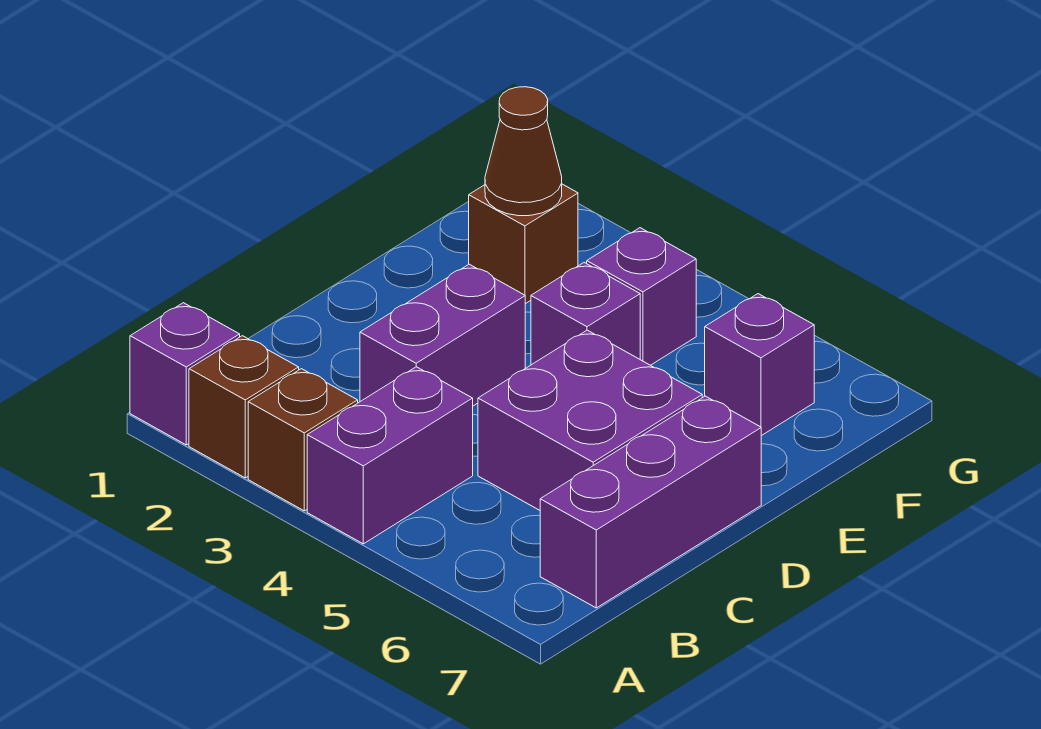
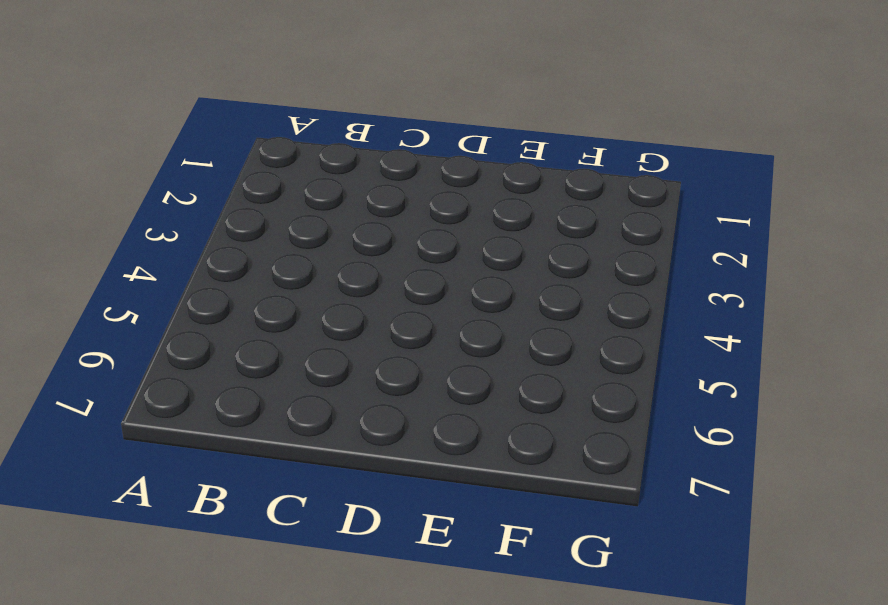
none -> purple 1x1 brick [130,303,240,445]
none -> brown 1x1 brick [189,336,299,478]
none -> brown 1x1 brick [248,369,358,511]

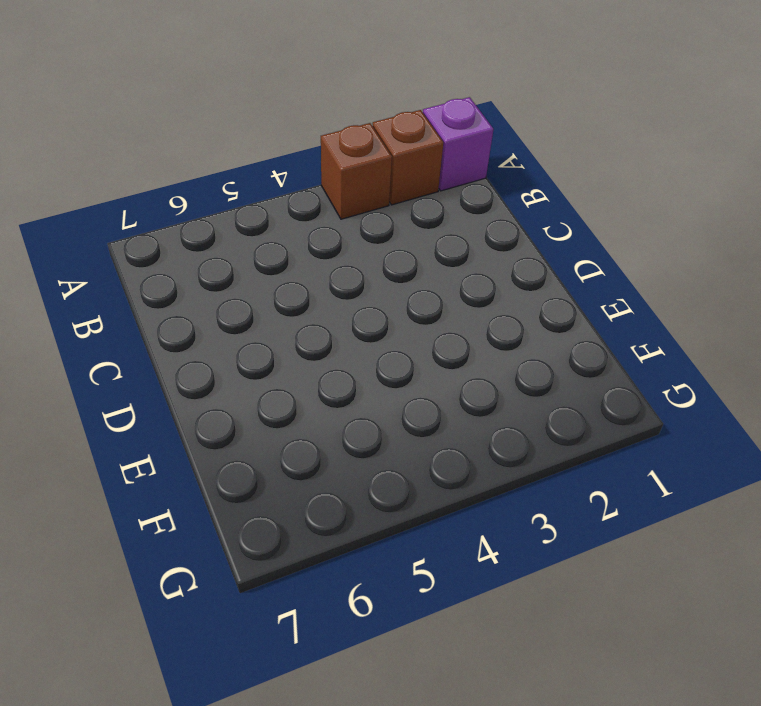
none -> purple 1x2 brick [307,367,473,544]
none -> purple 1x3 brick [540,396,761,608]
none -> purple 1x2 brick [360,264,525,406]

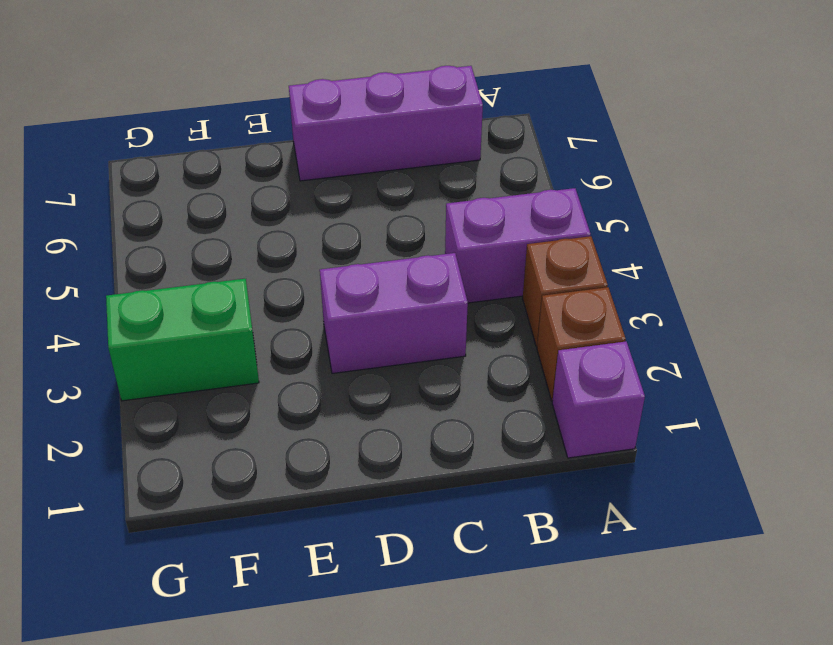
green 1x2 brick [106,279,259,401] -> none
none -> purple 2x2 brick [478,330,702,510]
none -> purple 1x1 brick [531,263,640,365]
none -> brown 1x1 brick [469,184,578,304]

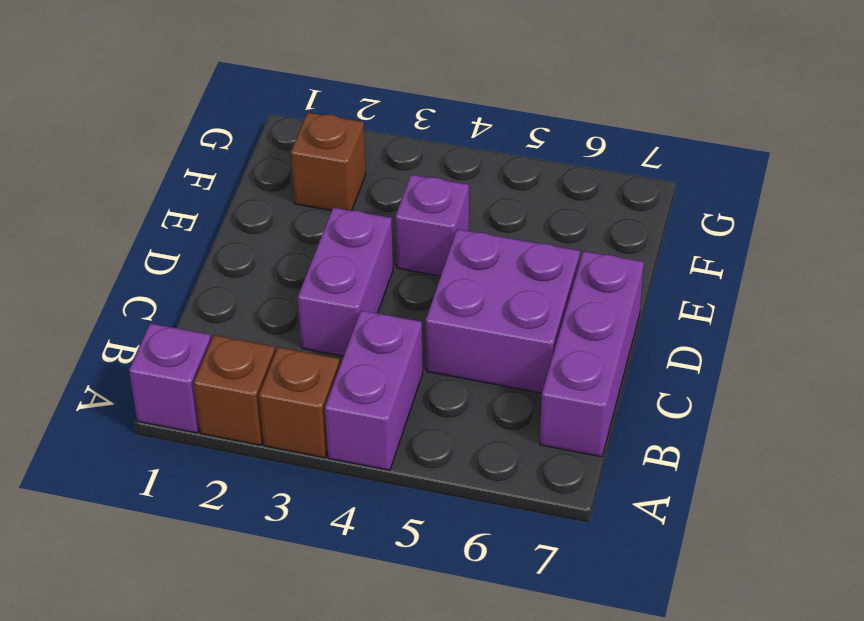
none -> purple 1x1 brick [587,228,696,365]
none -> purple 1x1 brick [705,294,814,436]
none -> brown 1x1 cone [485,87,562,216]

